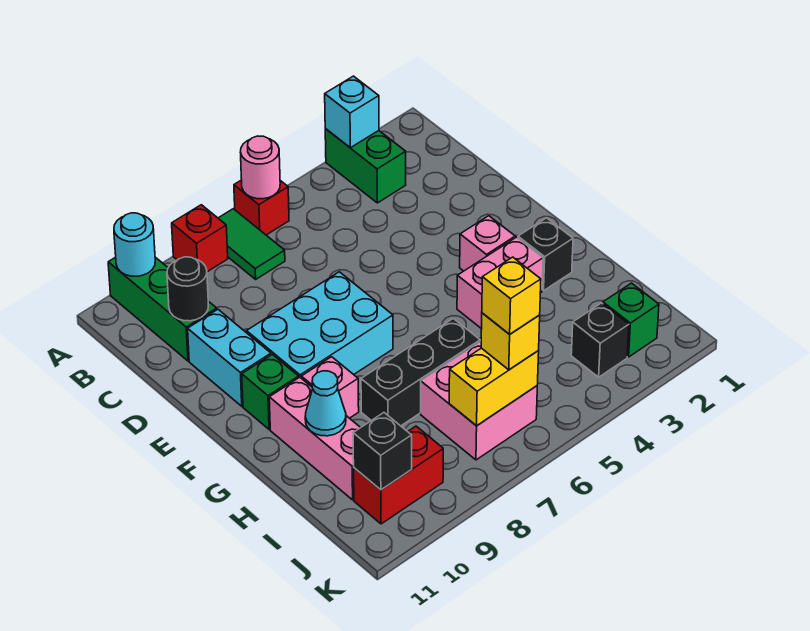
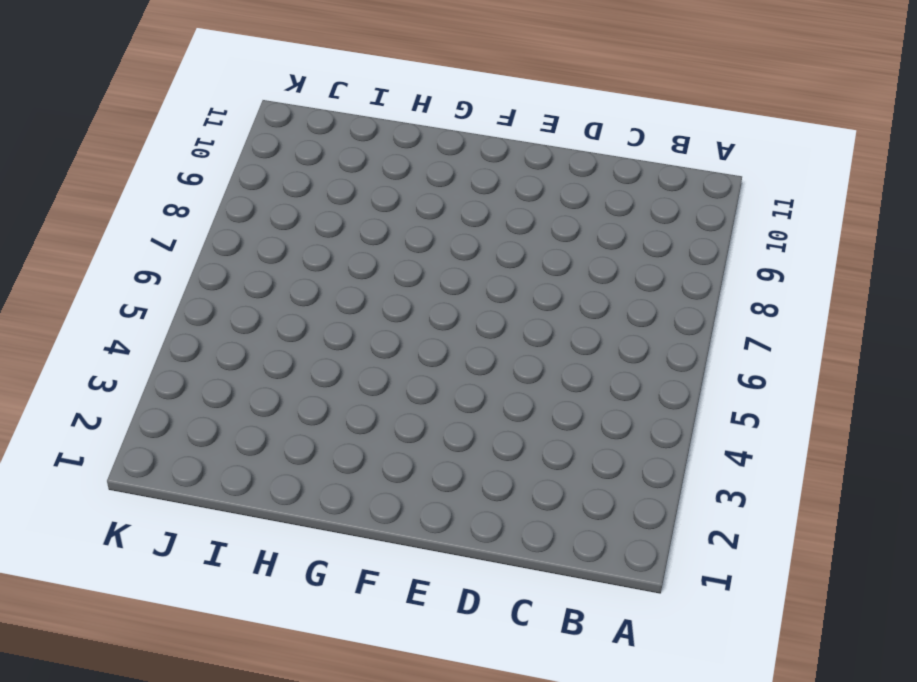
none -> green 1x2 brick [325,129,406,203]
none -> red 1x1 brick [234,180,289,235]
none -> green 1x2 tile [218,209,285,279]

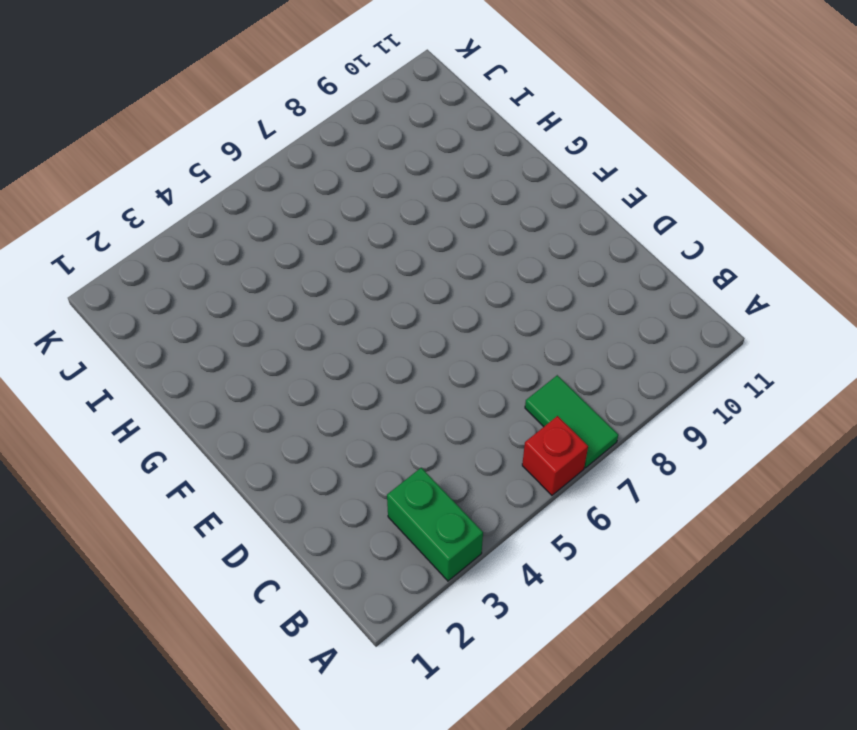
none -> red 1x1 brick [172,205,228,272]
none -> green 1x3 brick [108,257,217,361]
none -> cyan 1x2 brick [188,309,271,406]

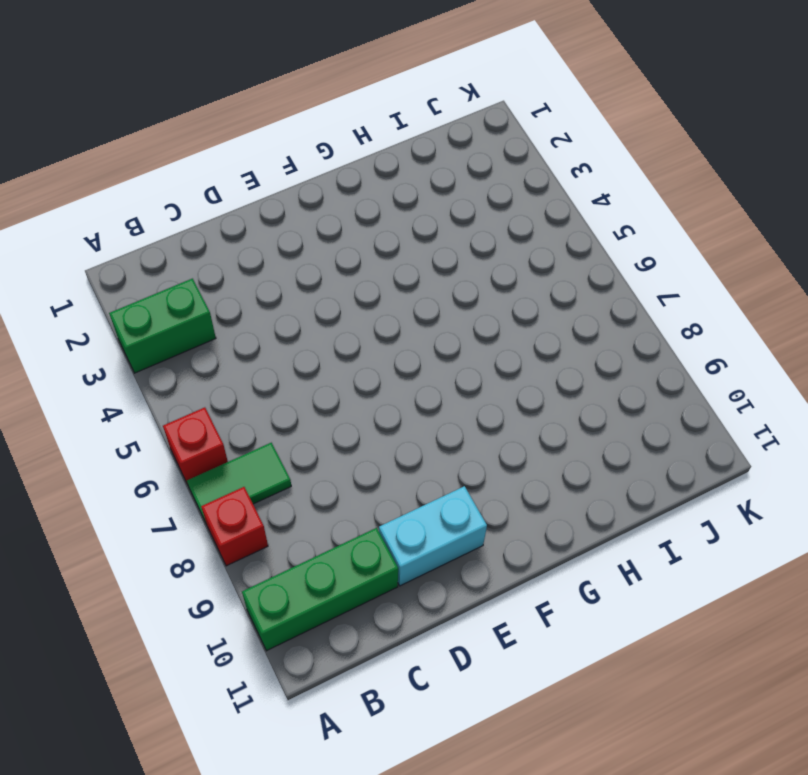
none -> cyan 2x3 brick [247,272,393,378]
none -> pink 1x1 brick [460,216,515,271]
none -> green 1x1 brick [242,354,299,429]

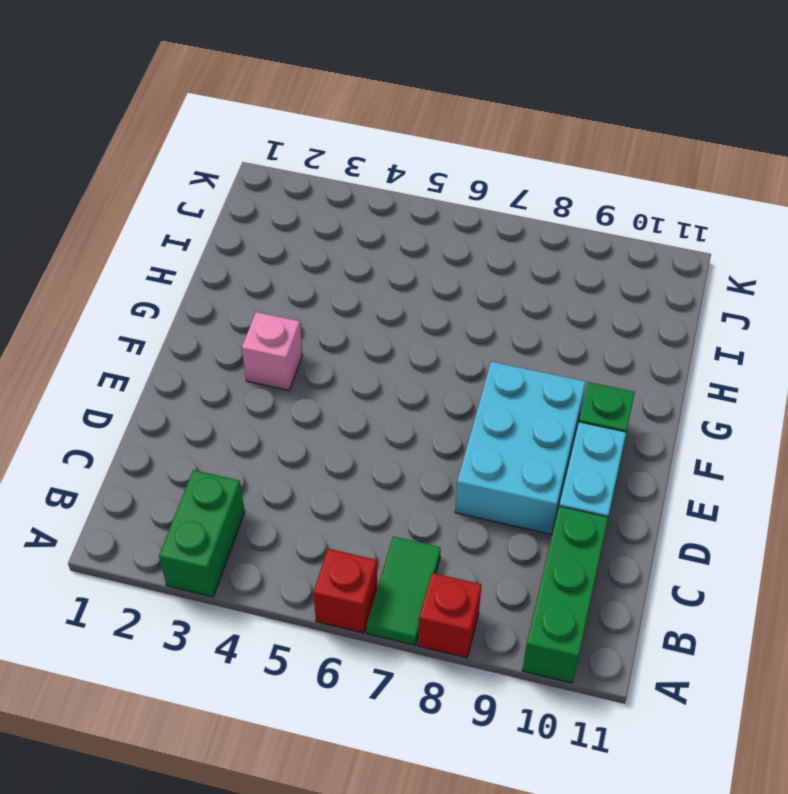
cyan 2x3 brick [455,362,585,534] -> cyan 2x3 brick turned to [247,272,393,378]
none -> black 1x1 brick [518,218,573,291]
none -> pink 1x2 brick [457,237,543,329]
none -> pink 1x1 brick [301,357,359,418]

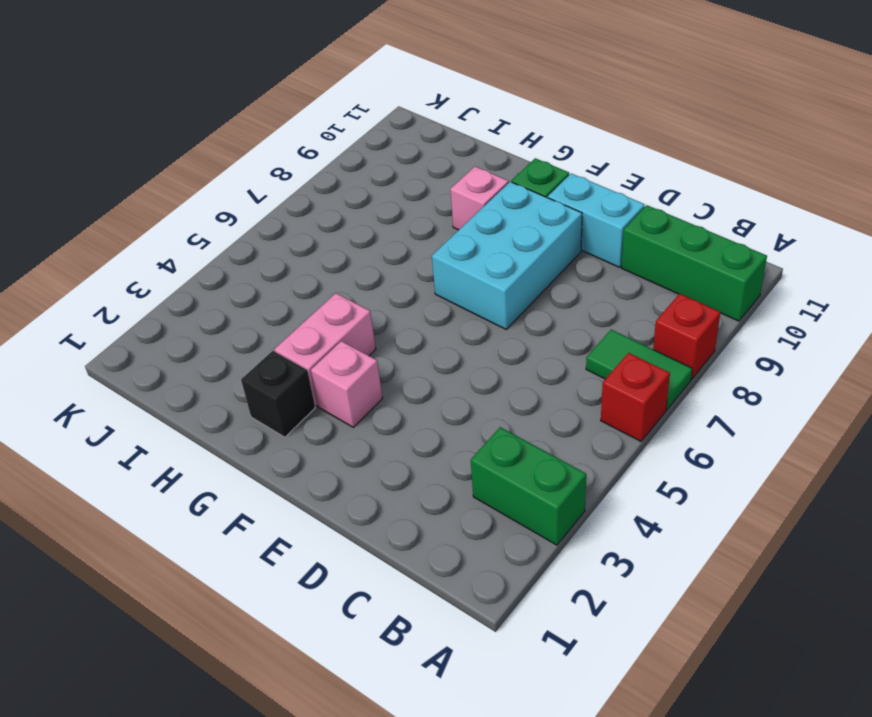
none -> pink 1x3 brick [269,377,360,500]
none -> black 1x3 brick [361,319,480,426]
none -> pink 2x2 brick [421,342,537,460]

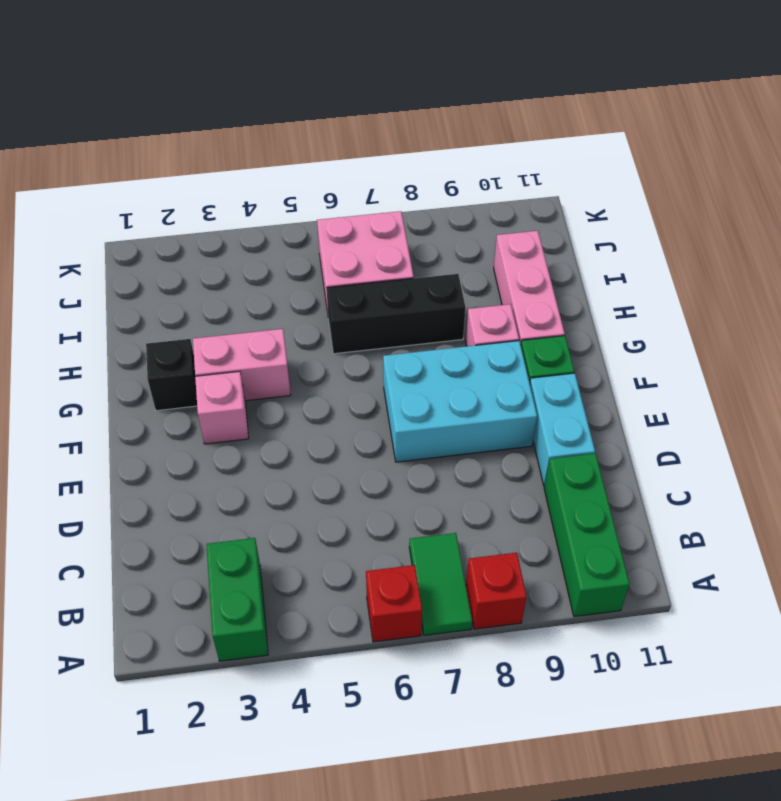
none -> green 1x1 brick [603,283,659,357]
none -> black 1x1 brick [571,303,629,377]
none -> red 1x2 brick [354,426,443,524]

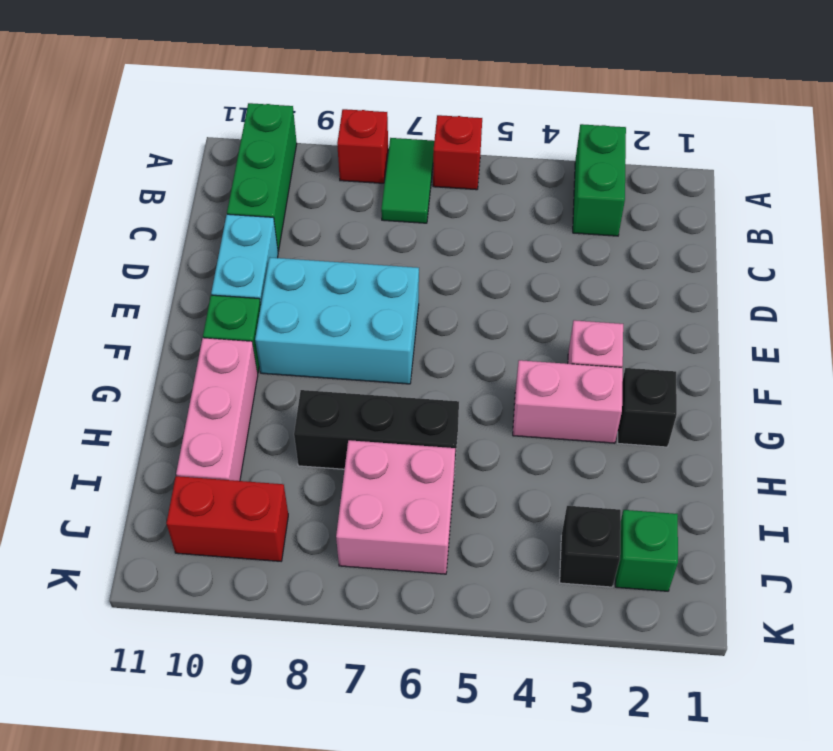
none -> pink 1x1 brick [301,357,359,418]
none -> cyan 1x1 brick [325,76,379,148]
none -> pink 1x1 round brick [241,136,280,199]

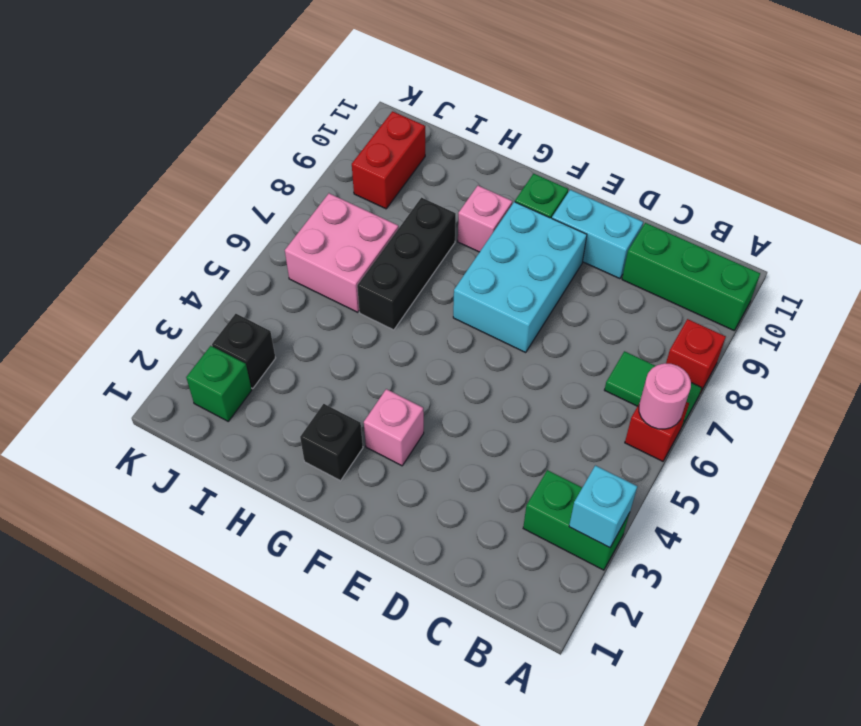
none -> pink 1x2 brick [457,237,543,329]
none -> pink 1x3 brick [269,377,360,500]
none -> cyan 1x1 round brick [114,213,155,276]

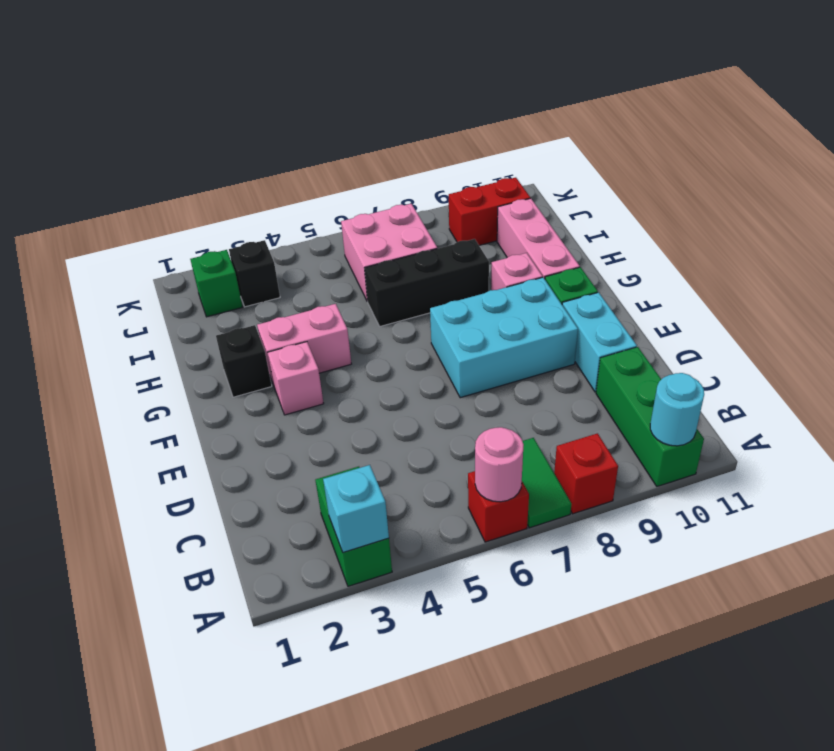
none -> black 1x1 round brick [167,257,208,321]
none -> cyan 1x1 cone [305,371,346,436]
none -> yellow 1x2 brick [449,348,539,426]

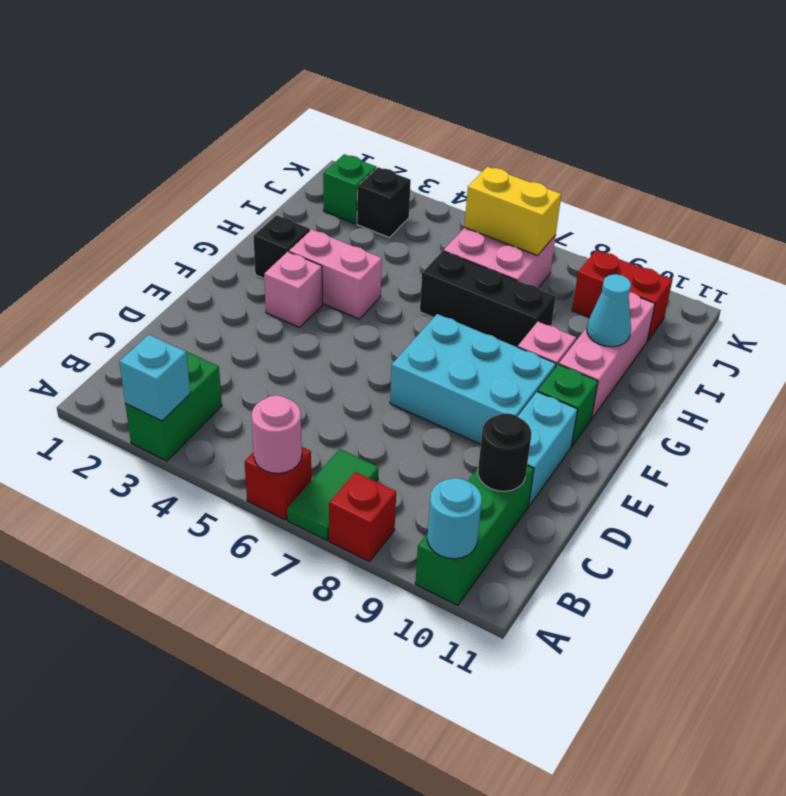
none -> black 1x1 brick [353,413,412,490]
none -> yellow 1x1 brick [481,313,540,370]
none -> yellow 1x1 brick [482,257,541,334]

